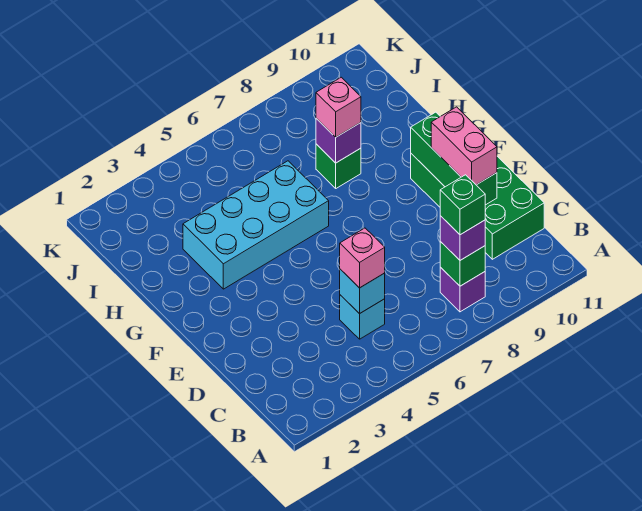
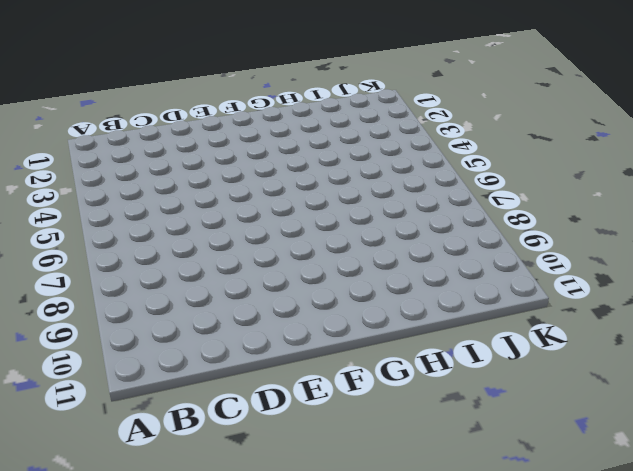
none -> purple 1x1 brick [440,267,485,312]
none -> cyan 1x1 brick [340,295,385,339]
none -> green 2x4 brick [411,154,544,259]

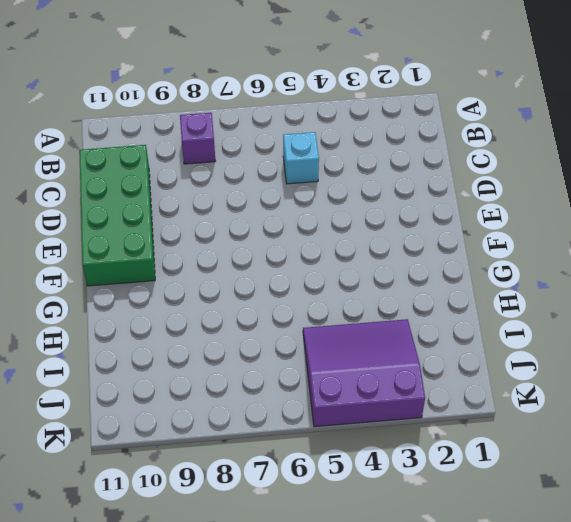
purple 3x3 slope [303,319,425,427] -> none
none -> cyan 2x4 brick [183,161,329,289]
none -> green 1x1 brick [316,144,361,188]
none -> green 1x1 brick [440,242,485,286]

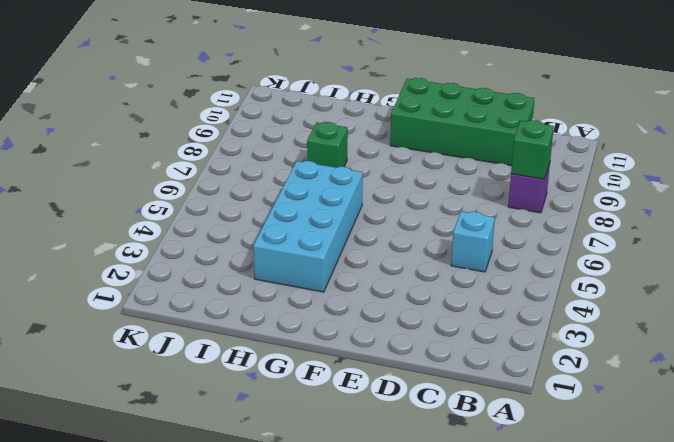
none -> cyan 1x1 brick [340,269,385,314]
none -> green 1x3 brick [411,112,497,205]
none -> purple 1x1 brick [316,118,361,163]

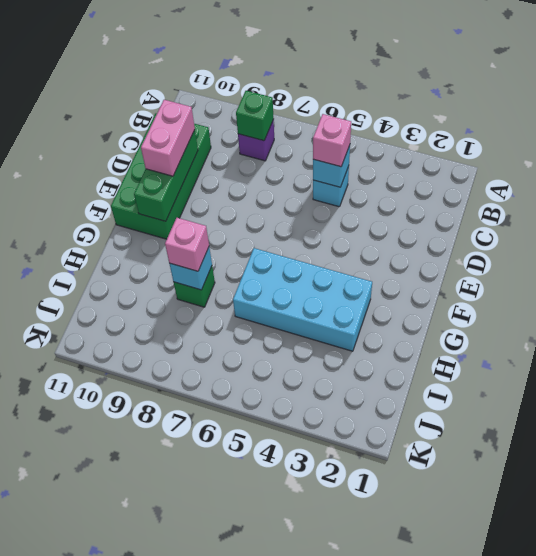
cyan 1x1 brick [169,247,212,290] -> purple 1x1 brick [316,118,361,163]
none -> purple 1x1 brick [440,216,485,260]
none -> green 1x1 brick [440,175,485,235]

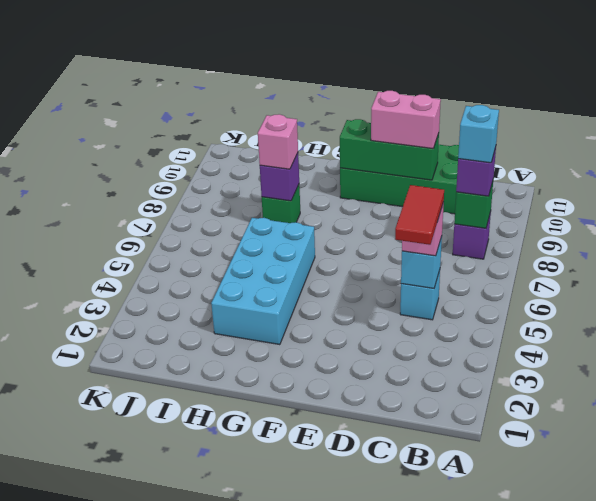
cyan 1x1 brick [458,105,499,163] -> green 1x1 brick [440,175,485,235]
red 1x2 tile [395,185,444,245] -> none

